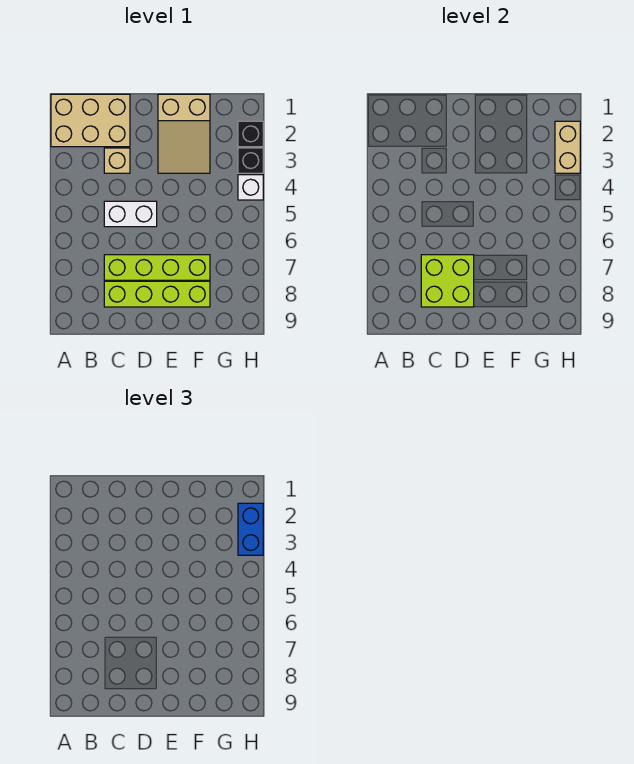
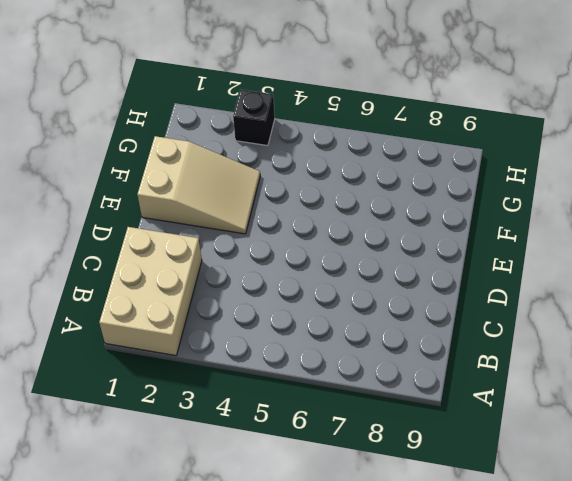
none -> tan 1x1 brick [104,148,130,173]
none -> white 1x2 brick [104,201,157,227]
none -> lime 1x4 brick [104,255,210,280]

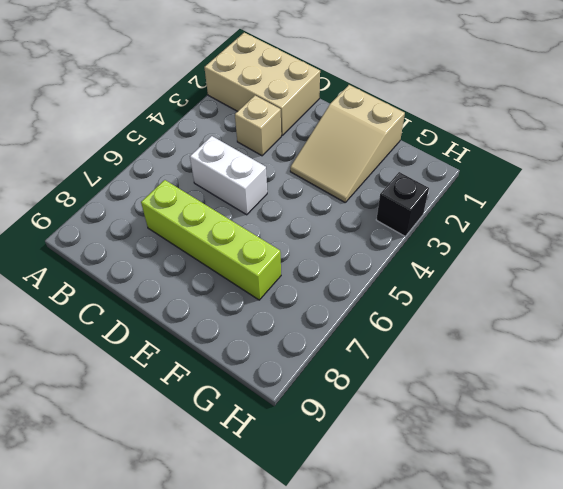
none -> lime 1x4 brick [104,281,210,307]
none -> black 1x1 brick [238,121,263,147]
none -> white 1x1 brick [238,175,263,200]

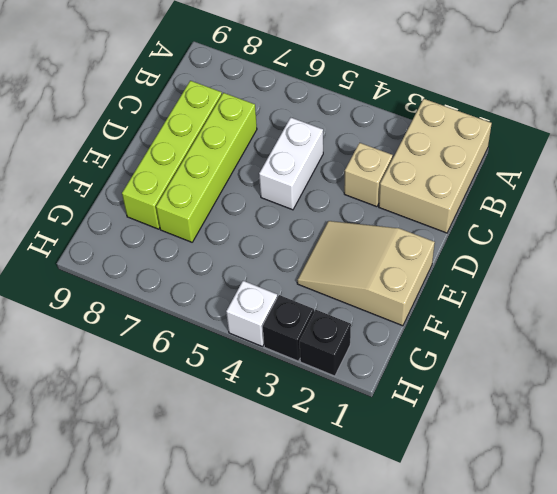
none -> lime 2x2 brick [421,255,474,307]
none -> tan 1x2 brick [555,121,580,173]
none -> blue 1x2 brick [238,503,263,555]

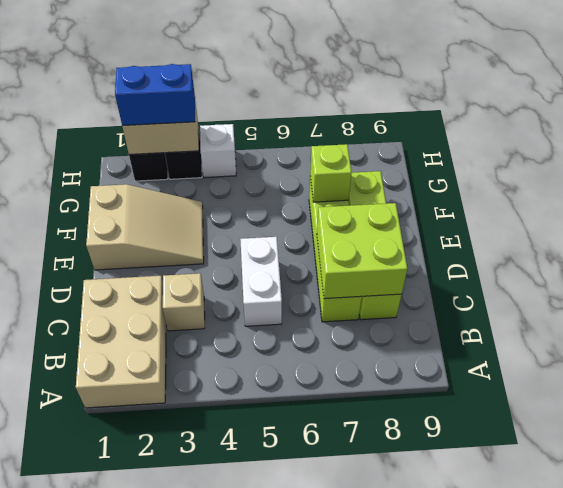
lime 1x1 brick [310,144,352,202] -> none

